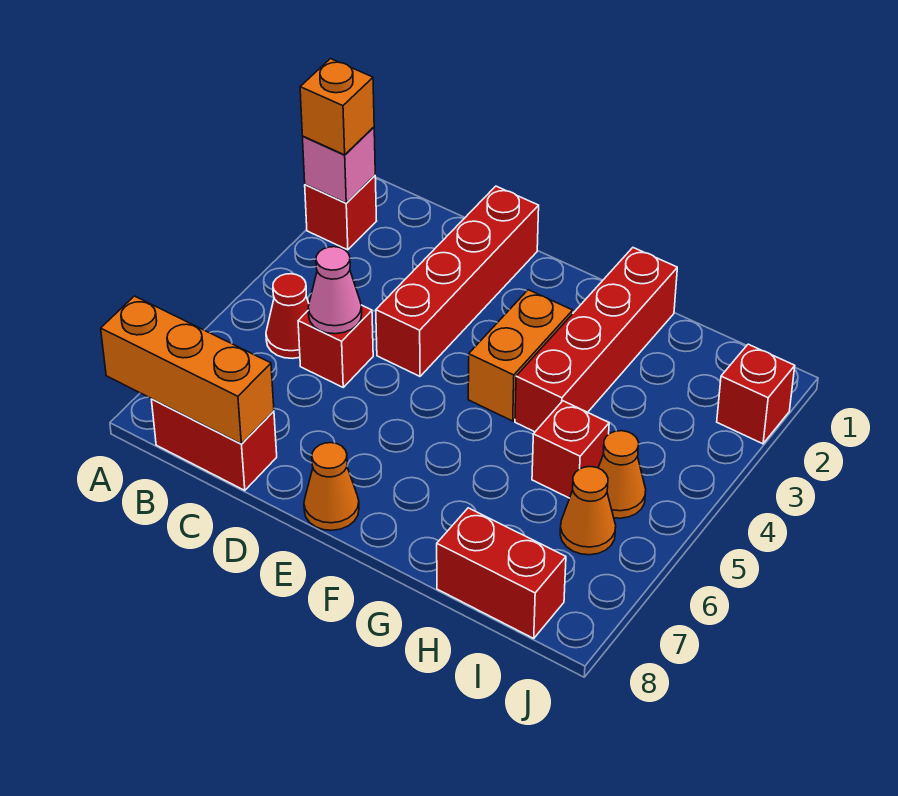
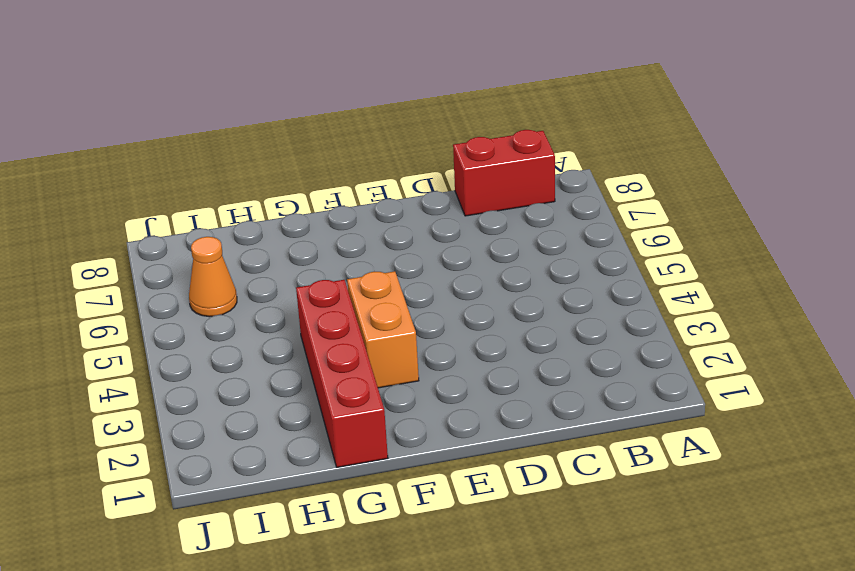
none -> red 1x1 brick [305,176,376,250]
none -> red 1x1 cone [266,274,309,358]
none -> red 1x1 brick [298,305,373,387]

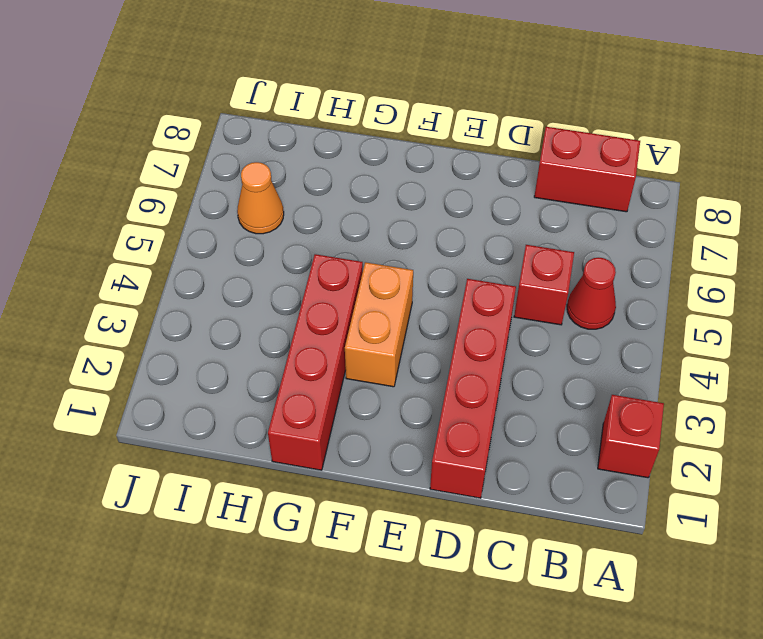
none -> orange 1x1 cone [304,443,359,530]
none -> red 1x1 brick [532,401,609,498]
none -> red 1x2 brick [437,508,566,638]

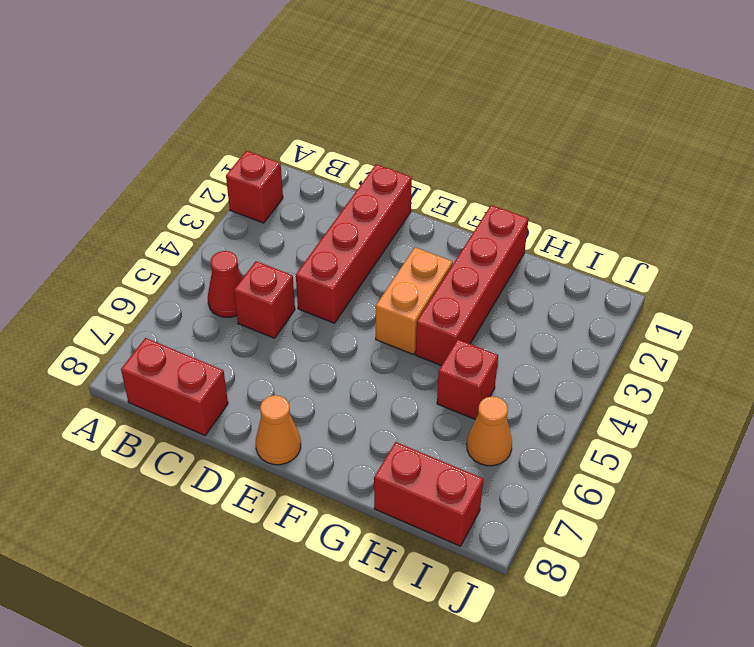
none -> orange 1x1 cone [598,431,646,518]
none -> red 1x1 brick [717,344,795,444]
none -> pink 1x1 brick [303,127,375,203]

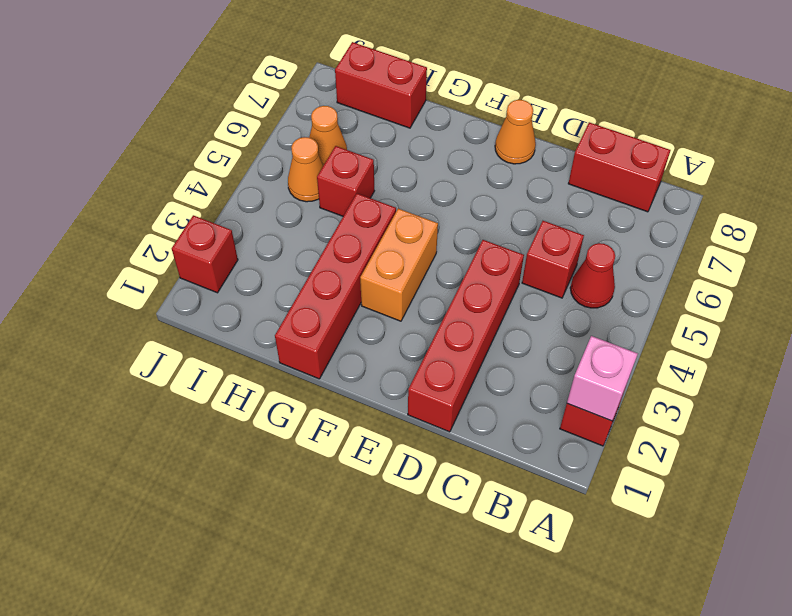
none -> orange 1x3 brick [101,296,274,444]
none -> pink 1x1 cone [308,247,362,334]
none -> orange 1x1 brick [300,59,374,155]

